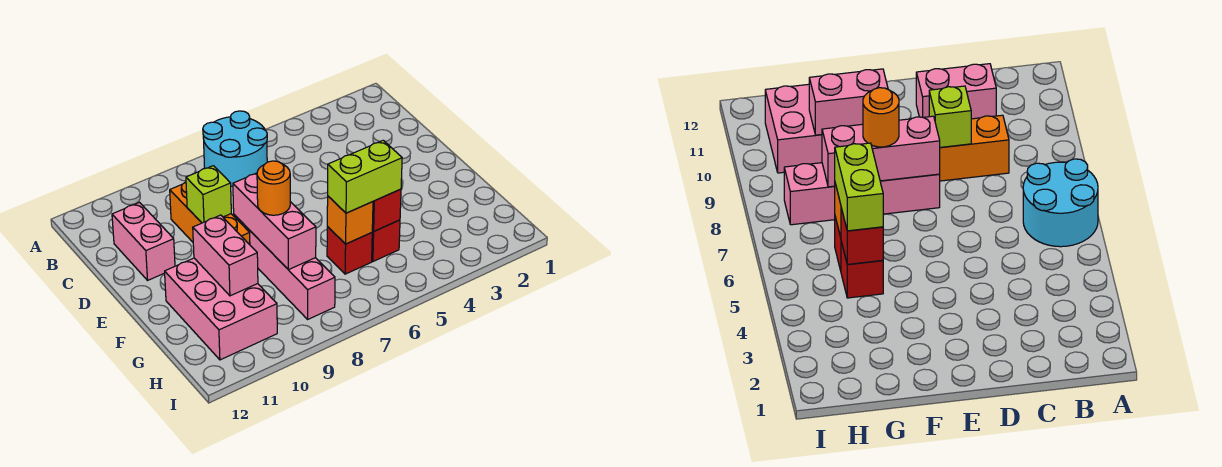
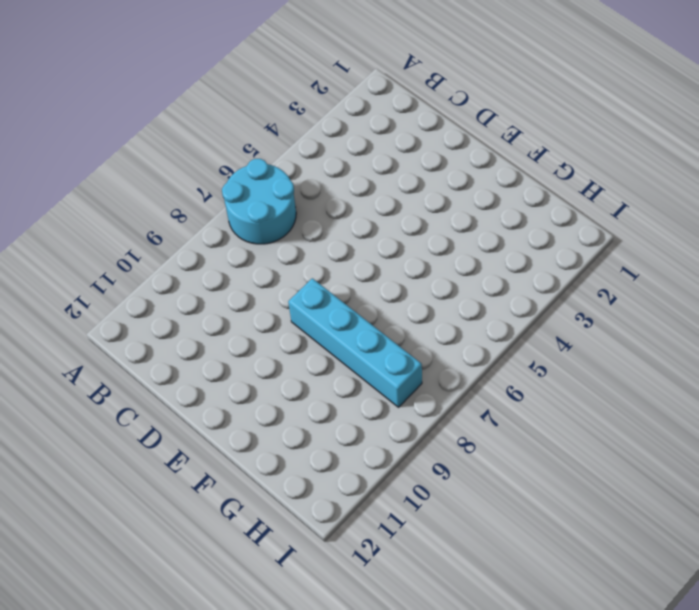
cyan 1x4 brick [288,278,422,407] -> pink 1x4 brick [234,215,335,319]
none -> orange 1x3 brick [170,182,250,245]
none -> pink 1x2 brick [112,203,175,280]
none -> pink 2x3 brick [165,258,277,360]

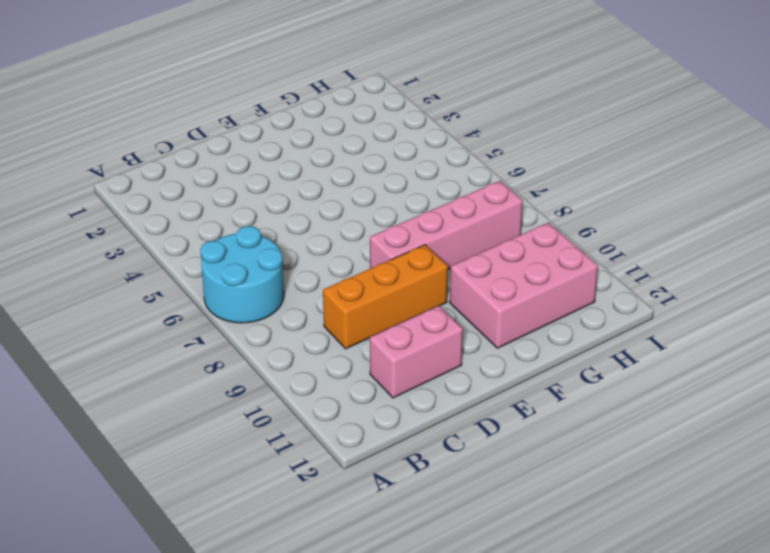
none -> red 1x1 brick [372,220,400,261]
none -> red 1x1 brick [327,227,372,274]
none -> lime 1x1 brick [186,166,231,223]

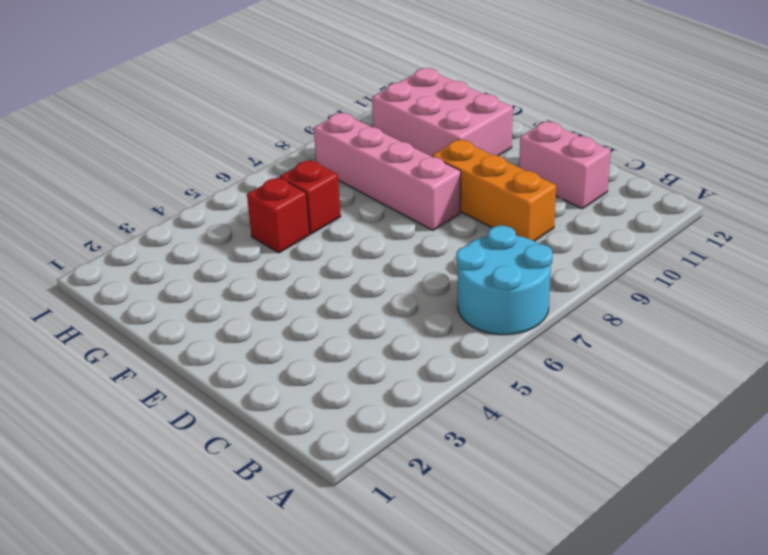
none -> lime 1x1 brick [186,166,231,223]
none -> pink 1x3 brick [233,173,316,270]
none -> pink 1x2 brick [193,215,258,296]

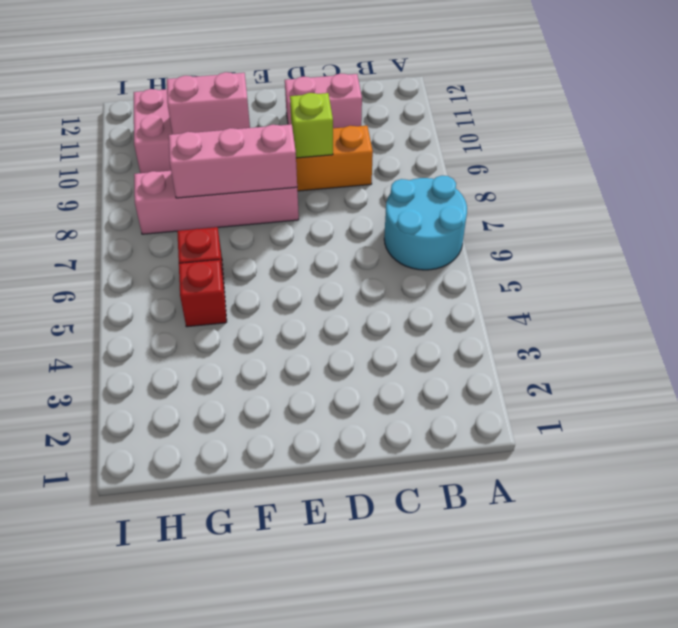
none -> red 1x1 brick [372,189,401,231]
none -> orange 1x1 brick [327,196,373,244]
none -> orange 1x1 round brick [257,161,290,215]

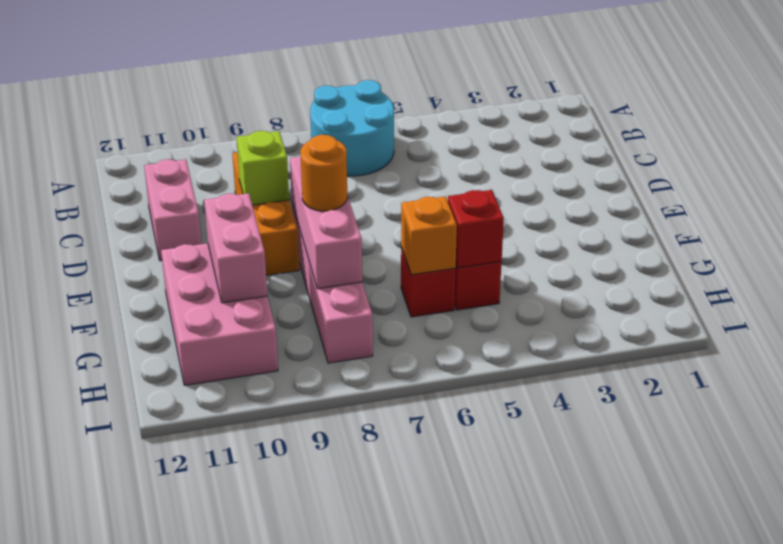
none -> lime 1x2 brick [328,140,402,213]

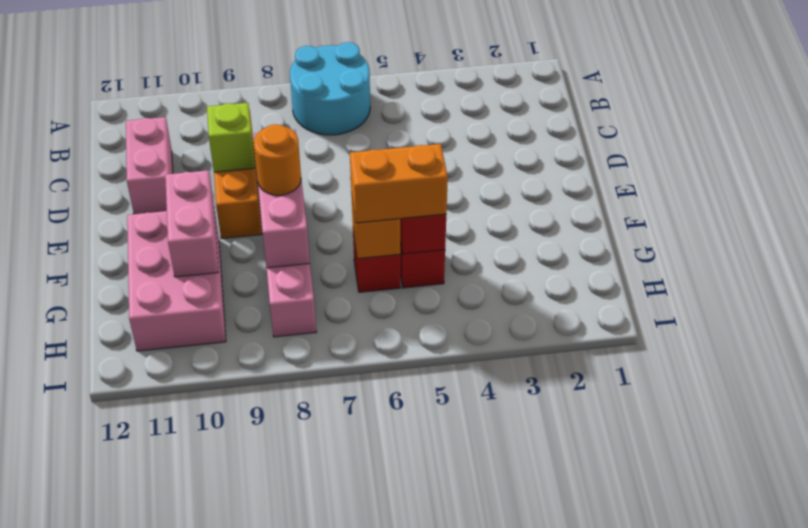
orange 1x2 brick [350,144,448,223] -> lime 1x2 brick [328,140,402,213]

